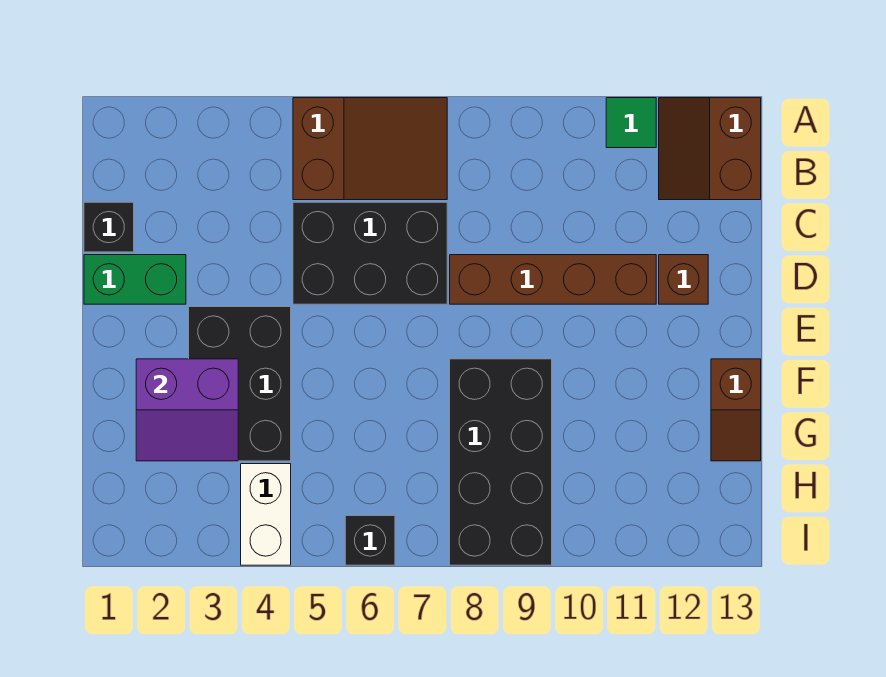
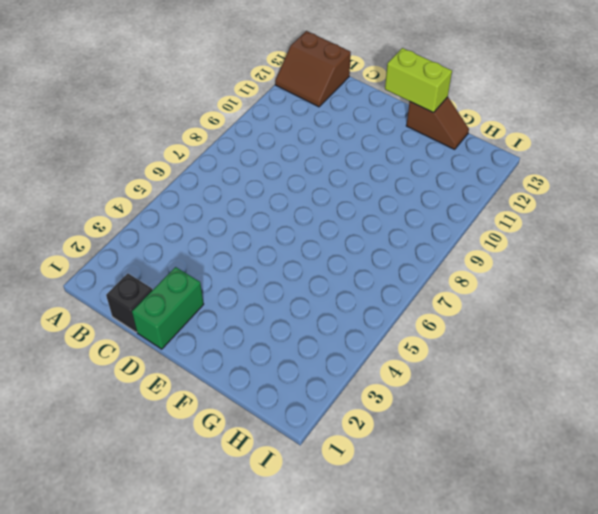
lime 1x2 brick [385,48,452,112] -> none
none -> brown 2x3 slope [293,98,447,200]
none -> green 1x1 tile [606,98,656,148]
none -> black 2x3 brick [293,202,447,304]

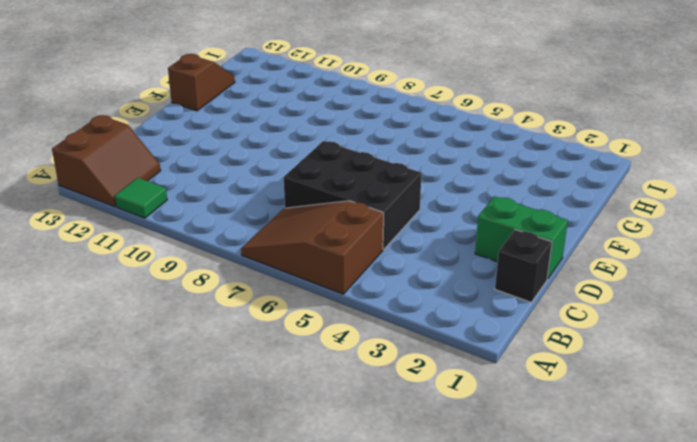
none -> brown 1x4 brick [450,255,656,304]
none -> brown 1x1 brick [659,255,708,304]
none -> black 2x3 brick [189,307,291,461]

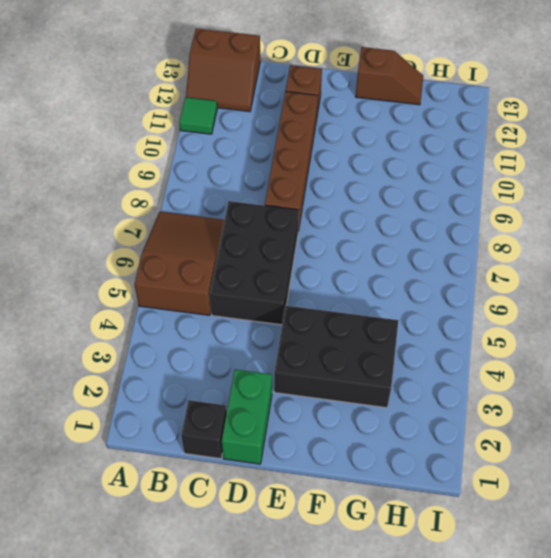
none -> black 2x4 brick [450,359,552,565]
none -> white 1x2 brick [241,464,291,565]
none -> black 1x1 brick [345,516,395,565]

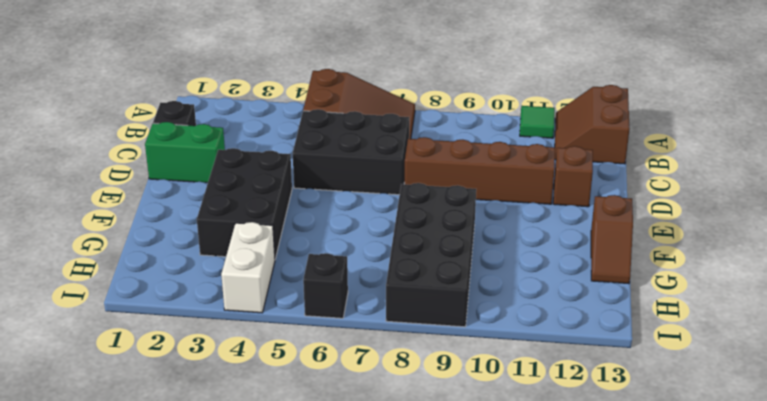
none -> purple 2x2 slope [136,359,238,461]

